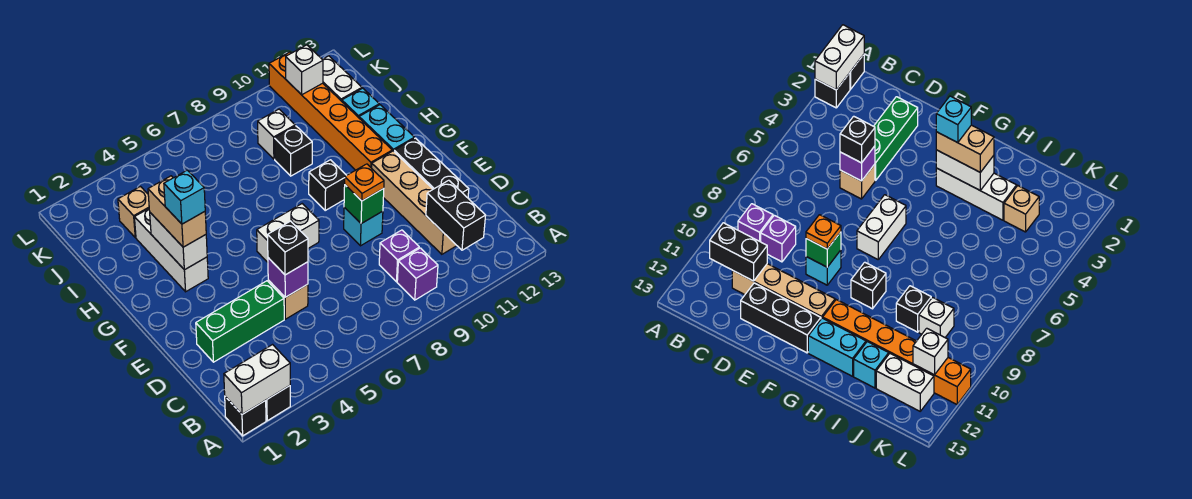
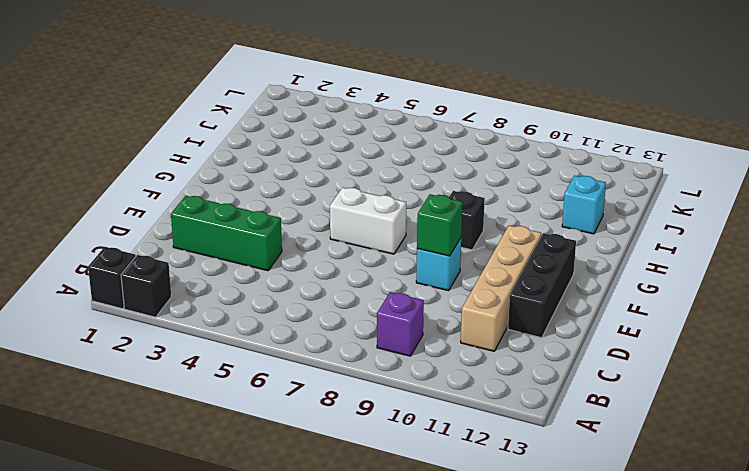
none -> purple 1x1 brick [379,230,419,282]
none -> tan 1x1 brick [268,280,308,319]
none -> white 1x3 brick [134,209,208,292]

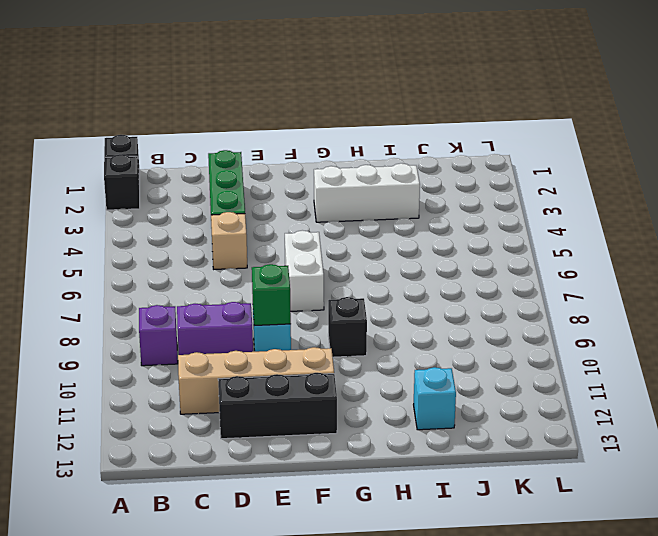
purple 1x2 brick [177,302,253,355] -> purple 1x1 brick [379,230,419,282]
none -> orange 1x6 brick [269,52,392,170]
none -> cyan 1x2 brick [359,105,415,151]
none -> black 1x1 brick [274,126,312,176]

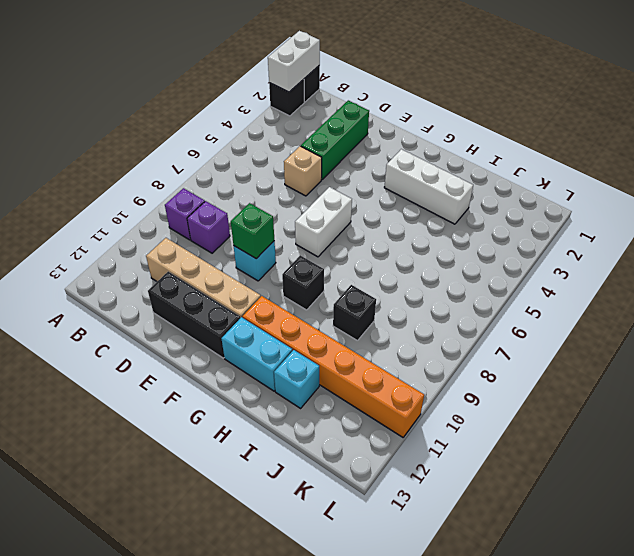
none -> tan 1x1 brick [118,186,149,238]
none -> white 1x1 brick [258,109,295,159]
none -> white 1x2 brick [322,56,362,101]

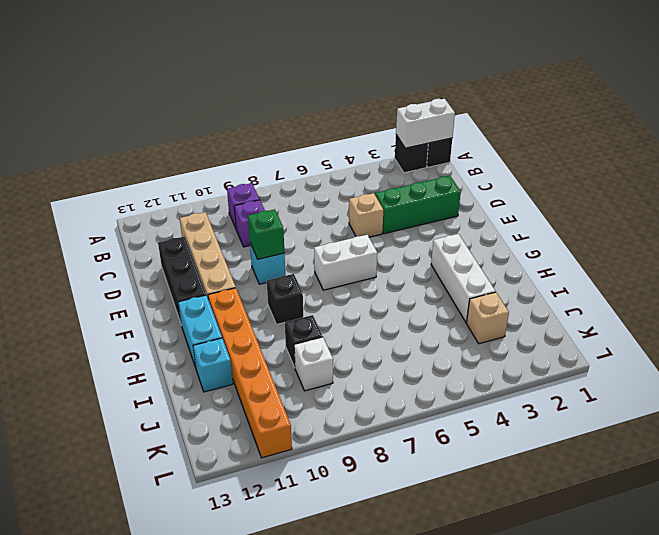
none -> white 1x2 brick [322,56,362,101]
none -> black 1x2 brick [426,180,486,250]
none -> purple 1x1 brick [268,258,308,297]

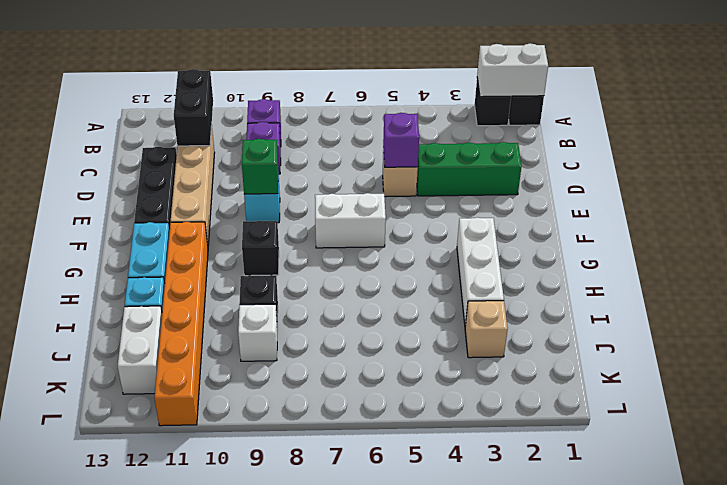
none -> white 1x2 brick [150,213,207,270]
none -> white 1x1 brick [286,45,323,95]
none -> black 1x1 brick [268,221,308,275]

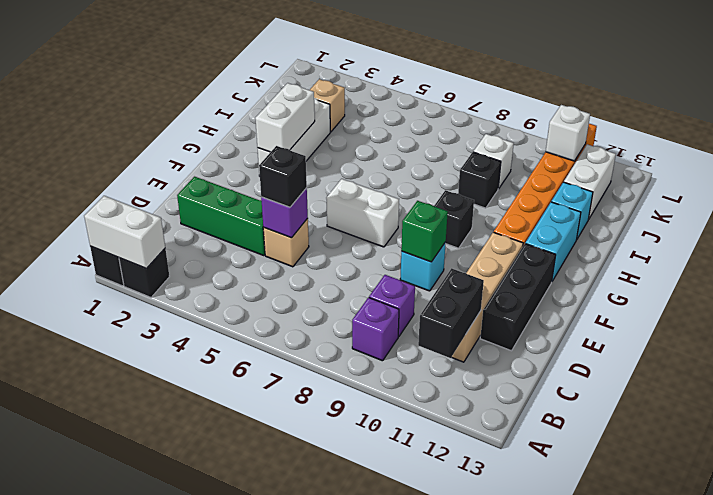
none -> orange 1x1 plate [345,164,384,201]
none -> tan 1x2 brick [148,176,206,247]
none -> cyan 1x1 brick [164,170,205,224]

